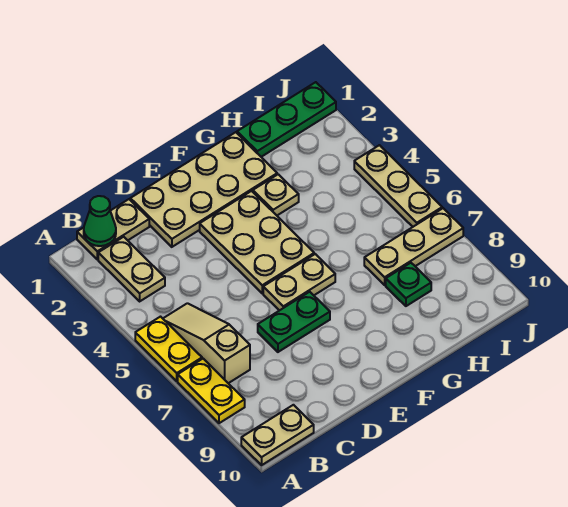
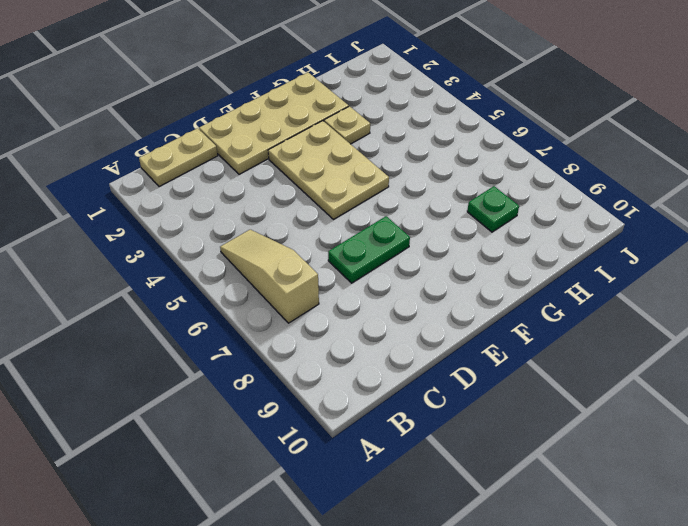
none -> yellow 1x2 plate [135,317,202,381]
none -> yellow 1x2 plate [178,359,245,423]
none -> tan 1x2 plate [241,405,314,465]

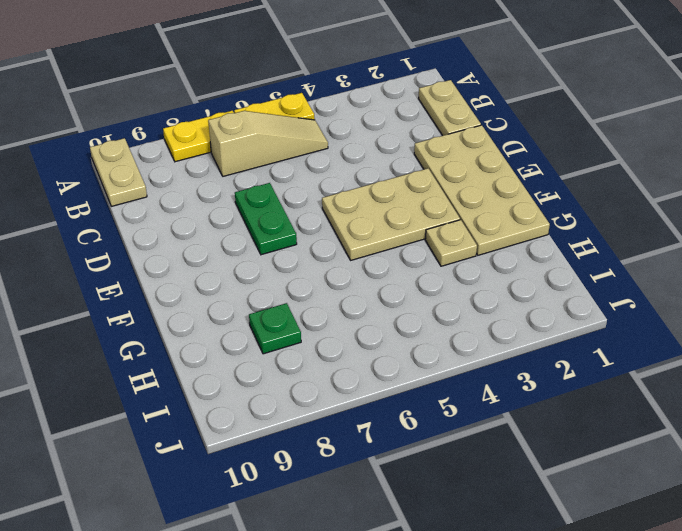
none -> tan 1x2 plate [98,237,165,301]
none -> tan 1x2 plate [263,254,335,311]
none -> green 1x3 plate [237,82,336,157]

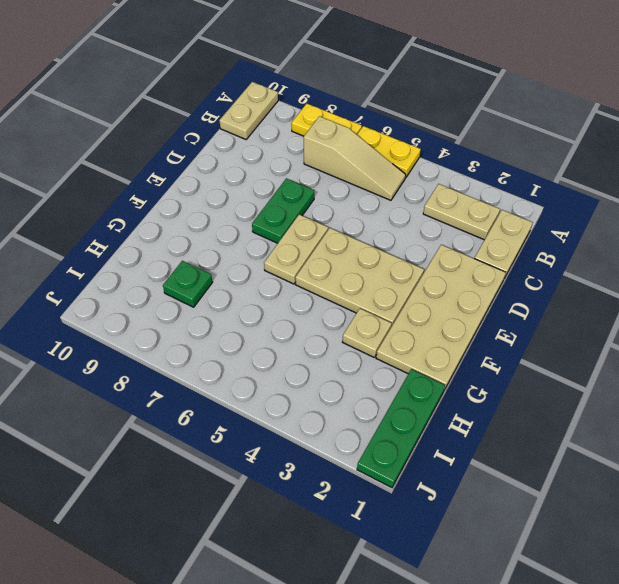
none -> tan 1x3 plate [364,208,463,285]
none -> tan 1x3 plate [354,145,442,227]
none -> green 1x1 cone [84,196,116,246]

